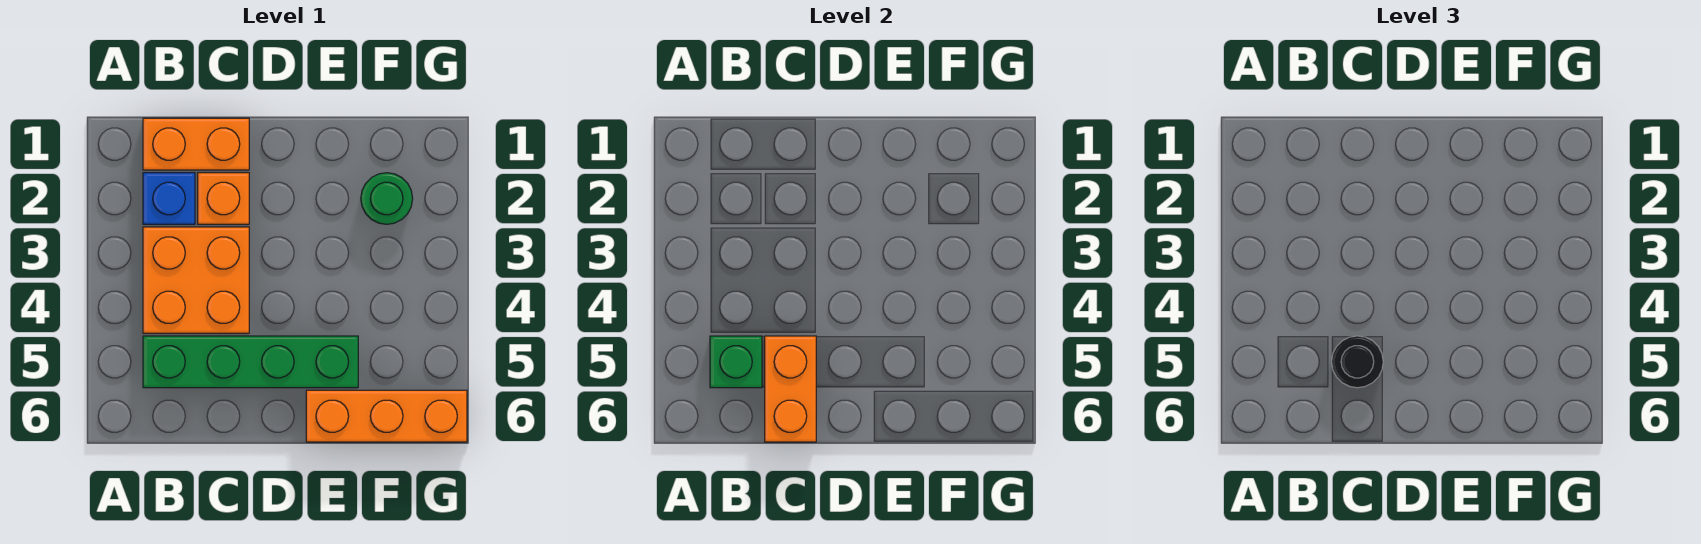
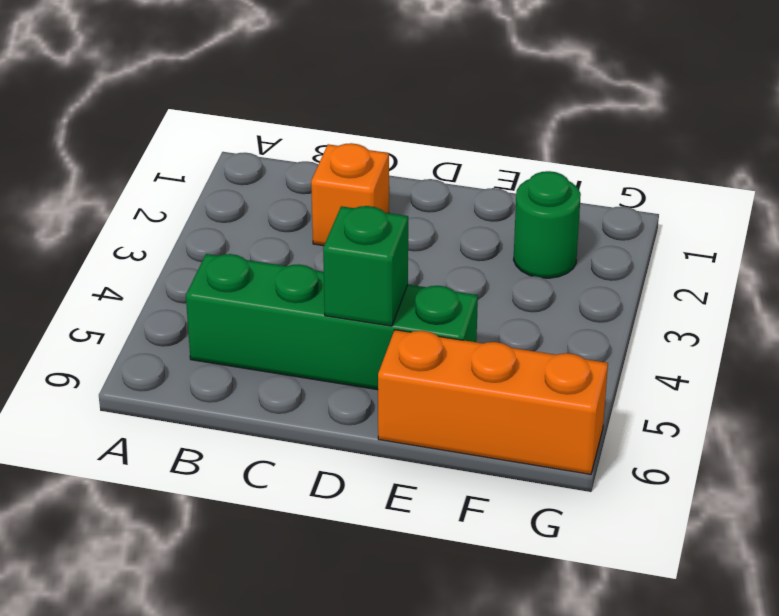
green 1x1 brick [323,206,408,326] -> green 1x1 brick moved to [710,336,762,388]
none -> orange 1x2 brick [143,118,249,170]
none -> blue 1x1 brick [143,173,195,224]

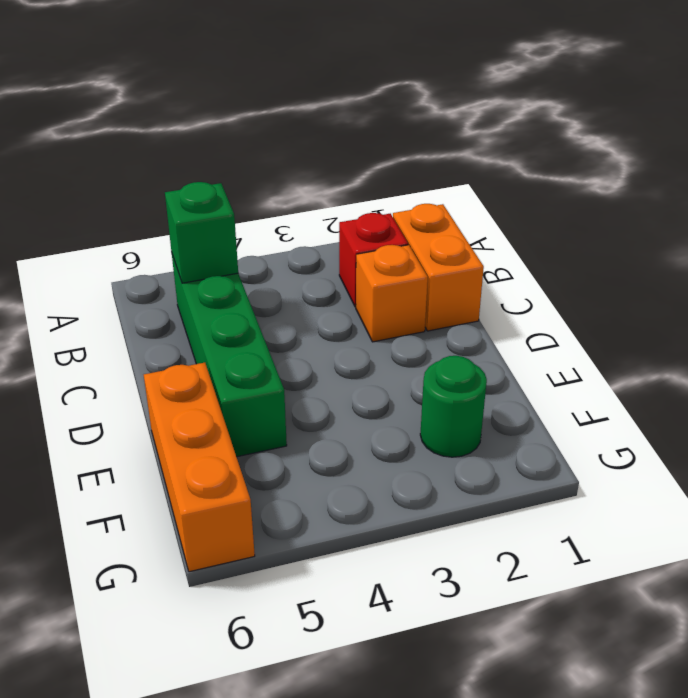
red 1x1 brick [339,213,408,307] -> blue 1x1 brick [143,173,195,224]
none -> orange 2x2 brick [143,227,249,333]
none -> orange 1x2 brick [765,336,816,442]

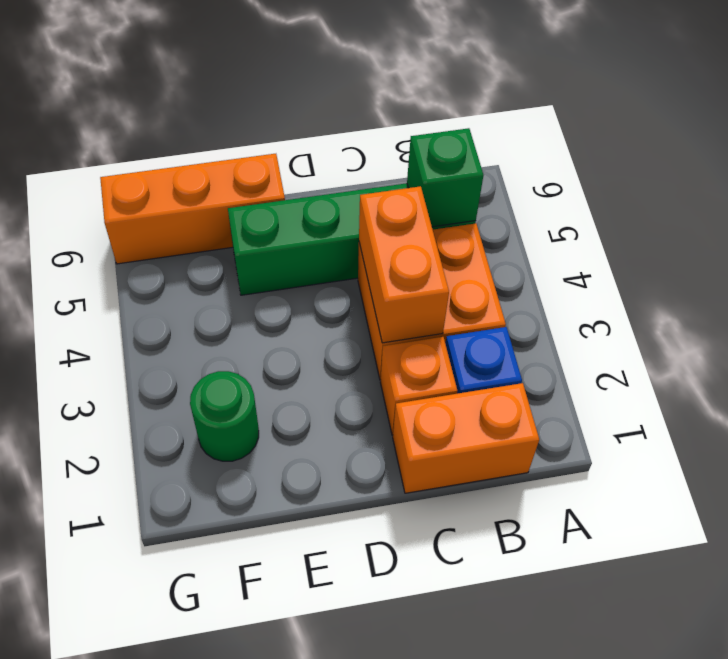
orange 1x2 brick [359,186,449,343] -> orange 1x2 brick moved to [765,336,816,442]
none -> black 1x1 round brick [1332,336,1383,388]

